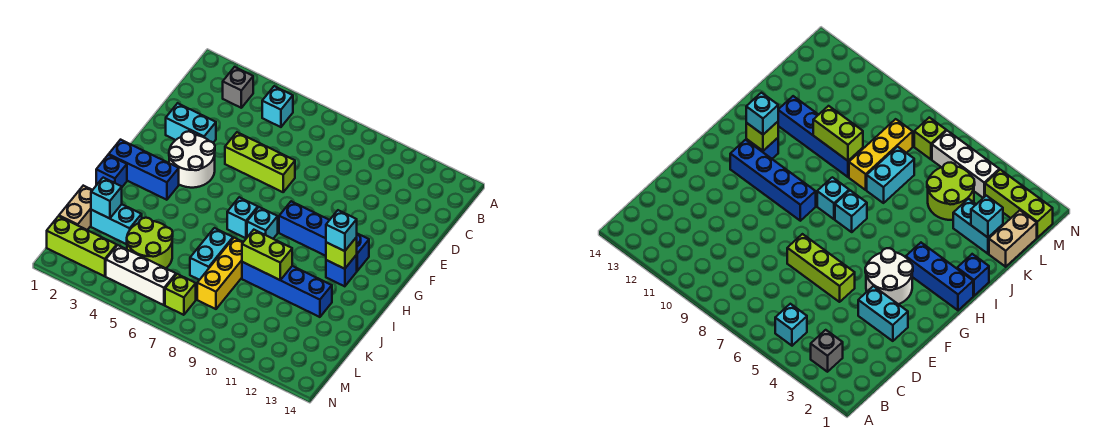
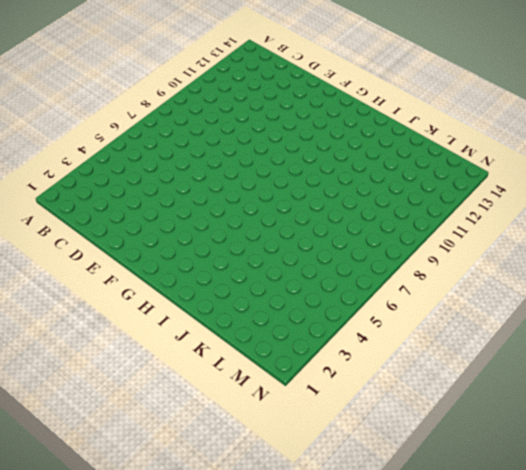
none -> grey 1x1 brick [223,67,253,108]
none -> cyan 1x1 brick [262,86,293,127]
none -> cyan 1x2 brick [166,103,216,143]

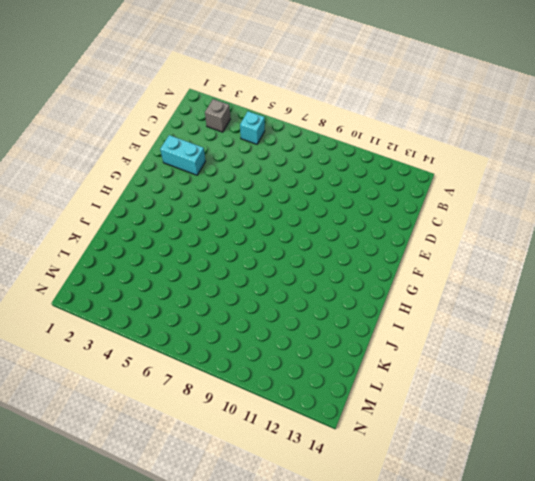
none -> lime 1x3 brick [225,132,295,192]
none -> white 2x2 round brick [169,131,215,188]
none -> blue 1x4 brick [279,201,369,271]

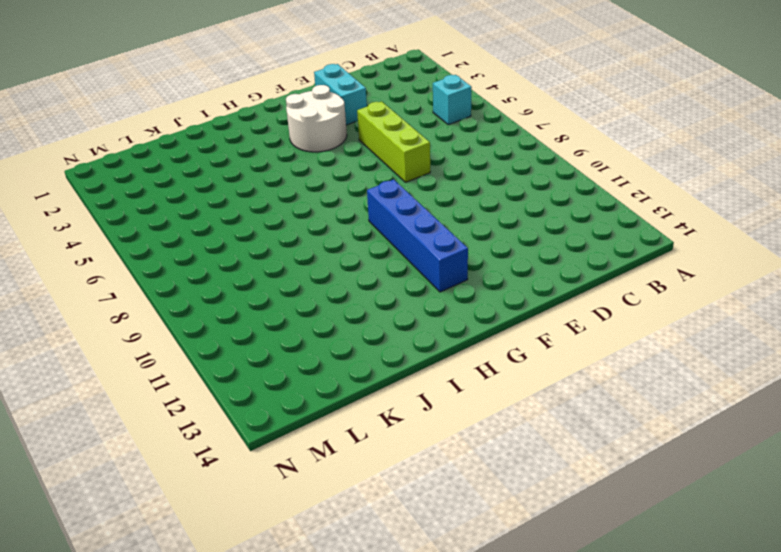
none -> grey 1x1 brick [223,67,253,108]
none -> blue 1x3 brick [109,140,179,200]
none -> cyan 1x1 brick [227,197,258,238]

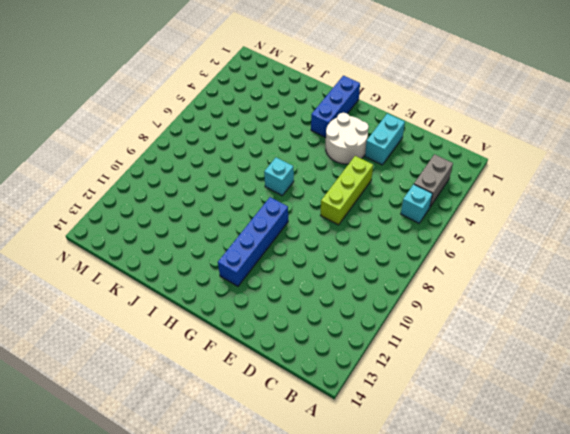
grey 1x2 brick [414,154,453,207] -> grey 1x1 brick [223,67,253,108]
none -> cyan 1x1 brick [247,207,278,239]
none -> blue 1x1 brick [326,255,357,286]
none -> blue 1x1 brick [96,155,127,187]

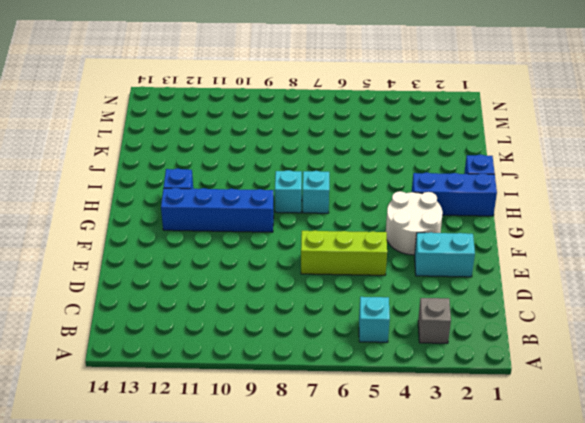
none -> cyan 1x2 brick [190,228,233,280]
none -> yellow 1x3 brick [197,238,243,309]
none -> blue 1x4 brick [242,262,332,317]

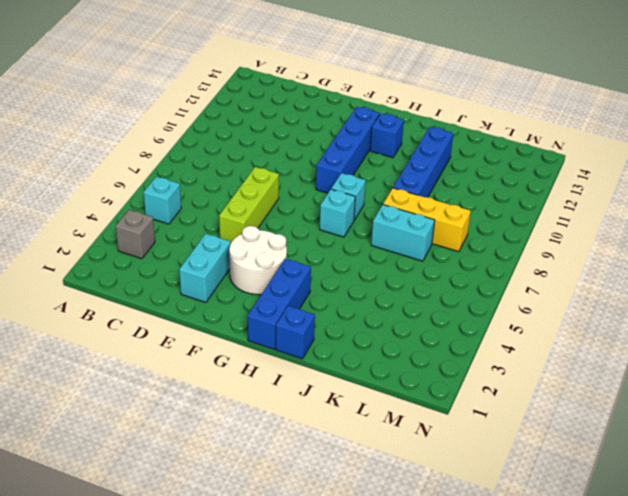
none -> tan 1x2 brick [59,186,92,230]
none -> cyan 1x2 brick [91,204,142,244]
none -> lime 2x2 round brick [127,218,173,268]

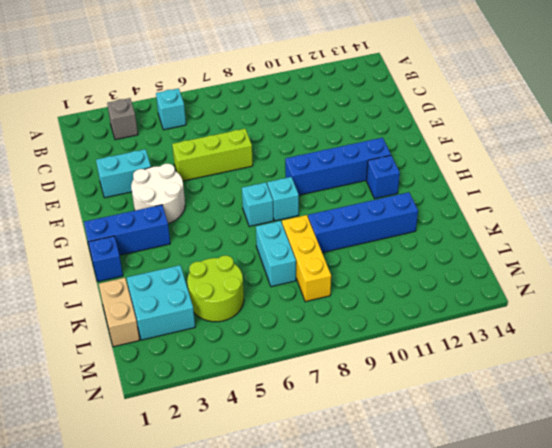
cyan 2x2 brick [127,265,195,340] -> cyan 1x2 brick [91,204,142,244]
none -> lime 1x3 brick [47,216,117,276]
none -> white 1x3 brick [106,245,176,305]
none -> lime 1x1 brick [165,274,196,315]

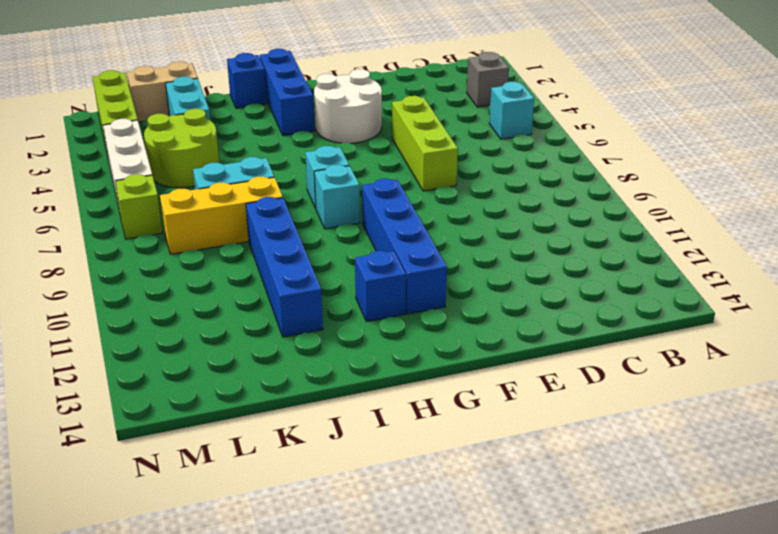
none -> cyan 1x2 brick [166,103,216,143]
none -> lime 1x1 brick [326,237,357,269]
none -> lime 1x2 brick [242,230,292,280]

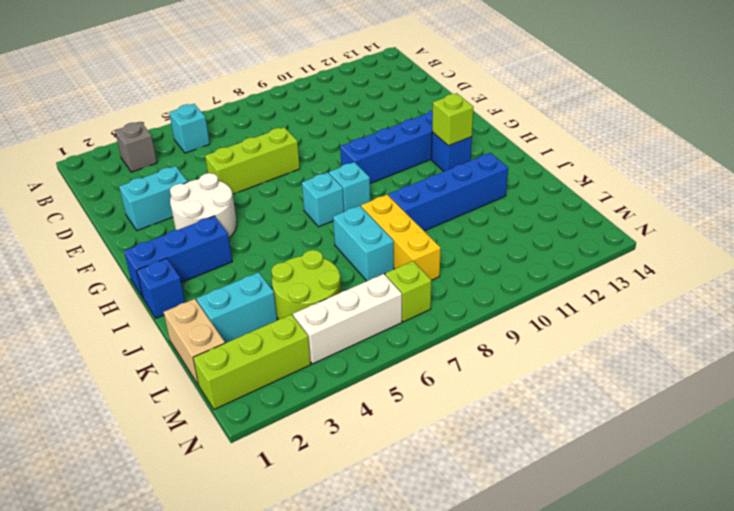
none -> lime 1x2 brick [242,230,292,280]
none -> cyan 1x1 brick [91,178,122,219]
none -> cyan 1x1 brick [326,210,357,251]

